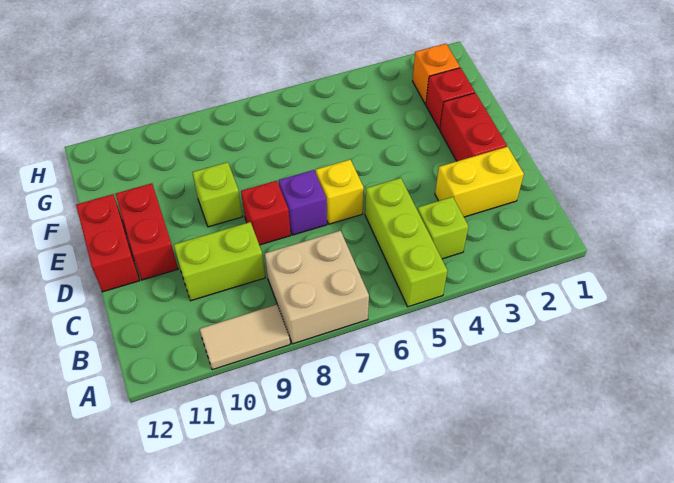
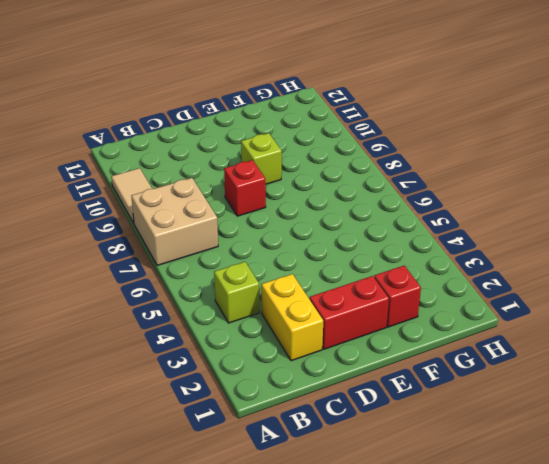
none -> lime 1x3 brick [365,178,447,307]
none -> lime 1x2 brick [174,222,265,301]
none -> yellow 1x1 brick [316,160,364,224]

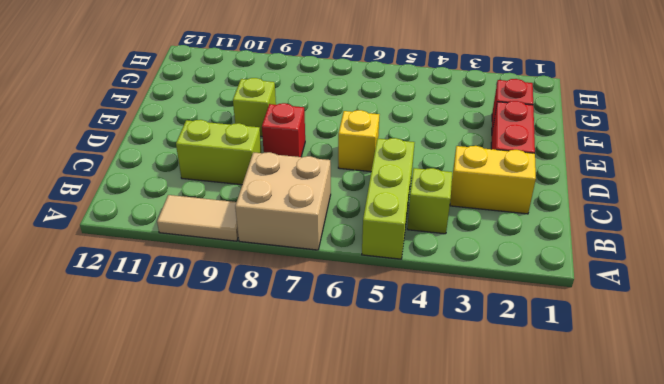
none -> purple 1x1 brick [279,170,327,235]
none -> red 1x2 brick [116,183,178,280]
none -> red 1x2 brick [76,194,140,292]

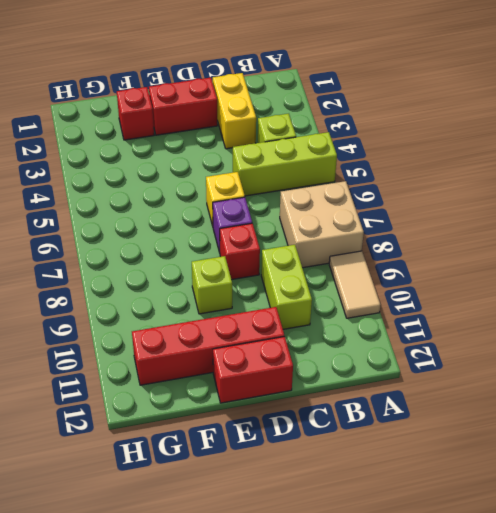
red 1x4 brick [132,307,284,385] -> red 1x2 brick [116,183,178,280]
none -> orange 1x1 brick [413,44,460,104]

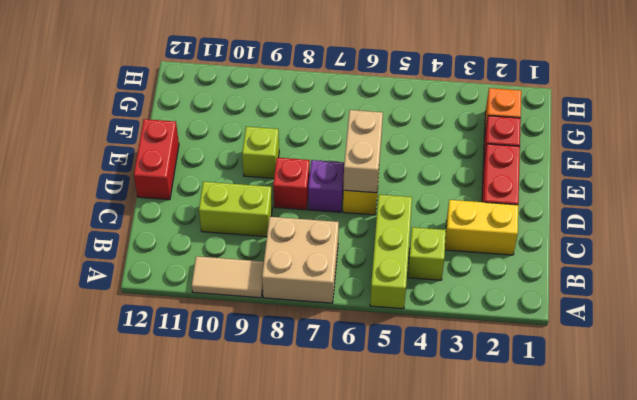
tan 1x2 brick [343,110,383,193] -> none
none -> red 1x2 brick [116,183,178,280]

